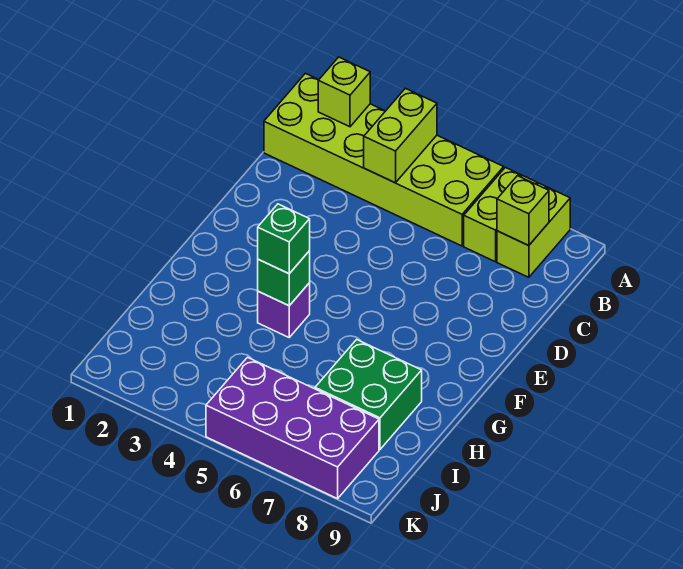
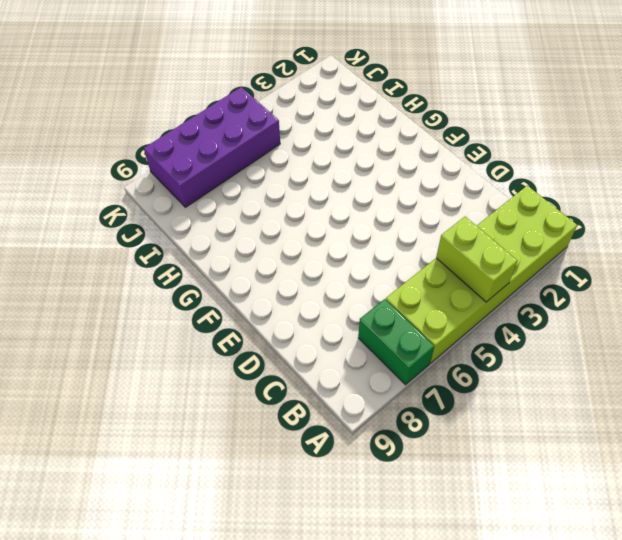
green 1x2 brick [358,299,434,385] -> lime 1x2 brick [464,167,537,262]
none -> lime 1x2 brick [497,183,570,277]
none -> purple 1x1 brick [258,283,310,337]

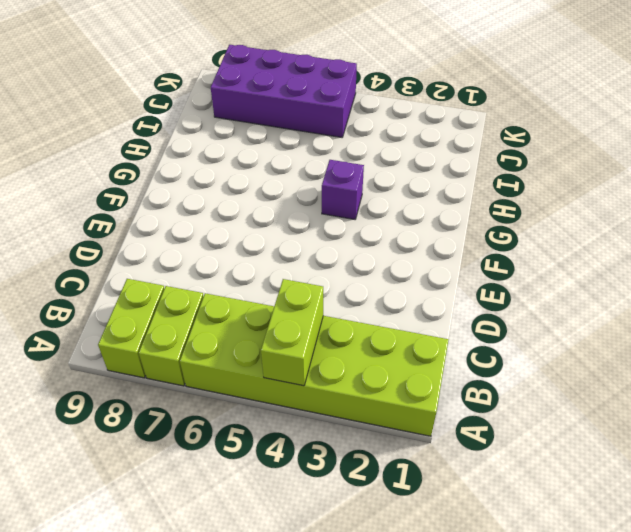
none -> green 2x2 brick [315,340,422,449]
none -> lime 1x1 brick [318,57,370,127]

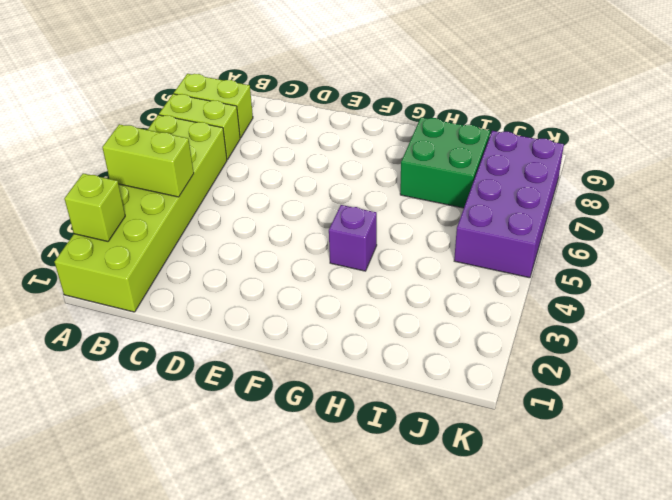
none -> lime 1x1 brick [497,176,549,246]
none -> green 1x1 brick [258,251,310,306]

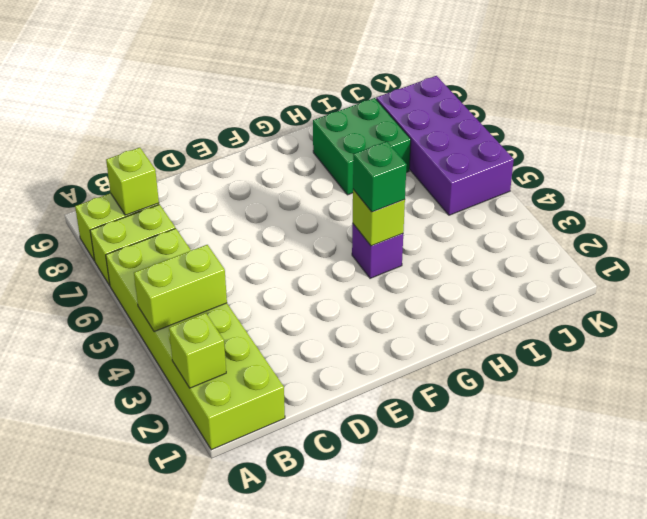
lime 1x1 brick [353,190,405,246] -> green 1x1 brick [258,251,310,306]

